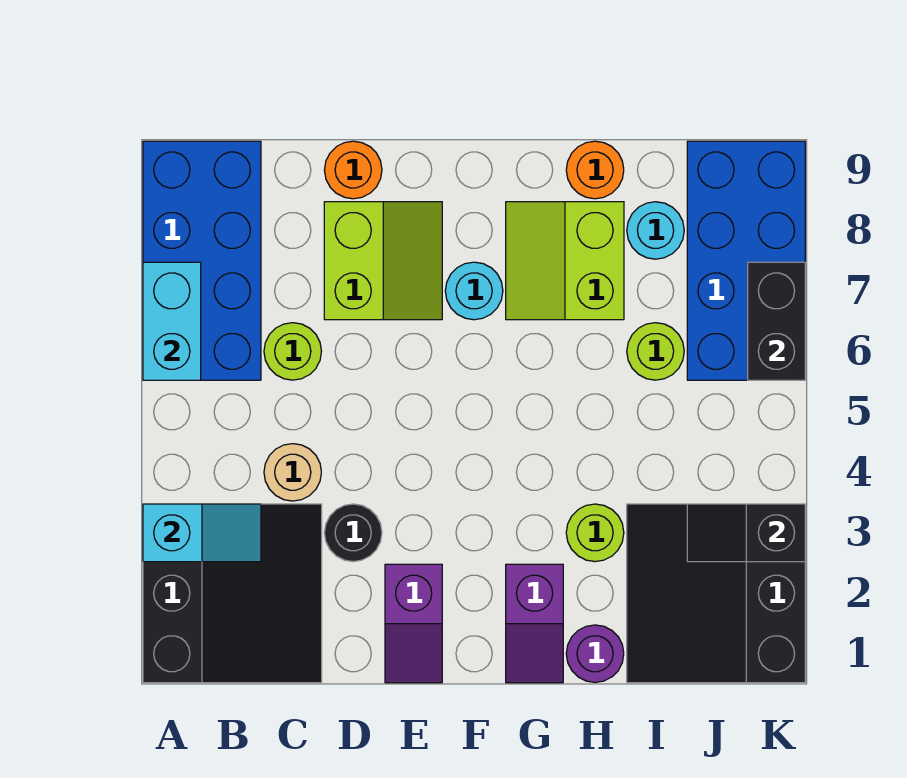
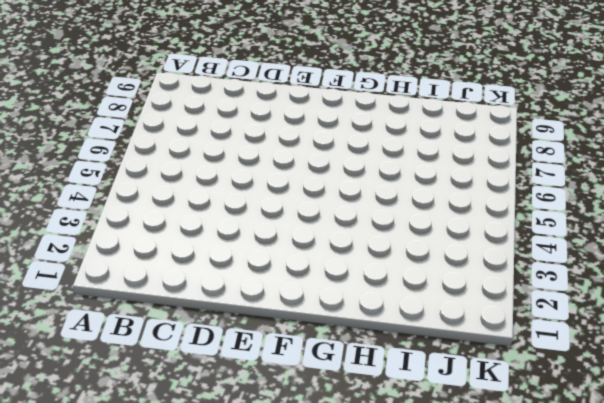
none -> black 3x3 slope [143,504,322,683]
none -> blue 2x4 brick [143,141,261,380]
none -> tan 1x1 round brick [264,444,321,501]

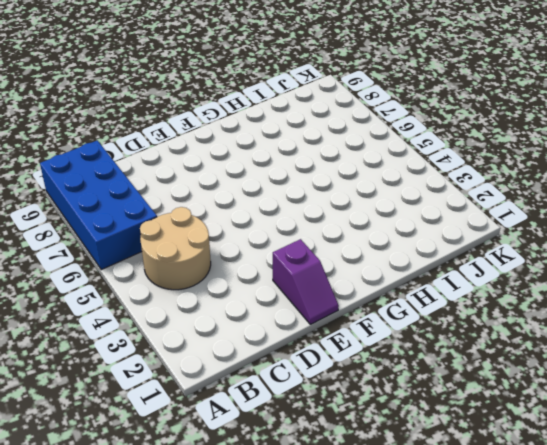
tan 2x2 round brick [140,207,211,290] -> tan 1x1 round brick [264,444,321,501]
none -> black 3x3 slope [143,504,322,683]
none -> lime 1x1 round brick [264,323,321,380]
none -> black 1x1 round brick [324,504,382,562]

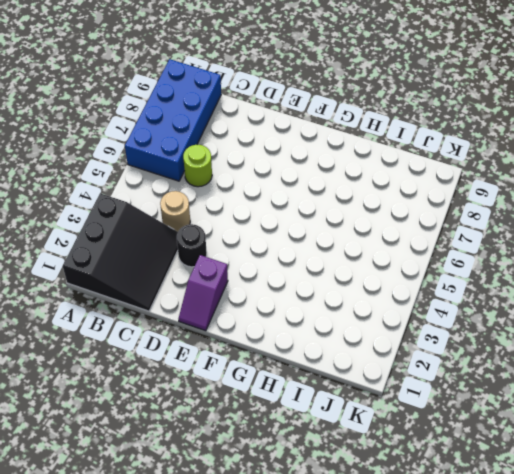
none -> lime 2x2 slope [324,202,442,320]
none -> orange 1x1 round brick [324,141,382,199]
none -> cyan 1x1 round brick [445,262,503,320]

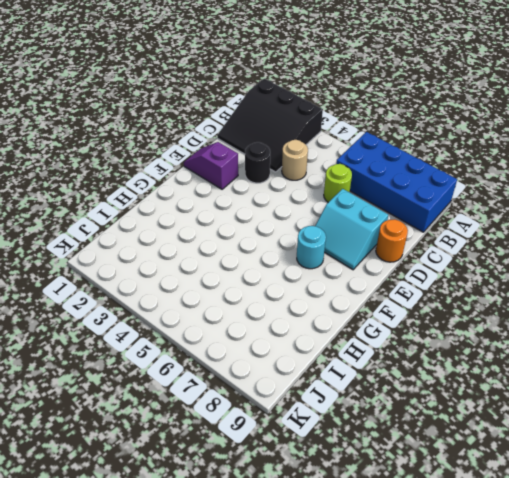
cyan 2x2 slope [315,189,388,270] -> lime 2x2 slope [324,202,442,320]
none -> purple 1x2 slope [506,564,563,683]
none -> lime 2x2 slope [506,202,624,320]
none -> purple 1x1 round brick [566,625,624,682]

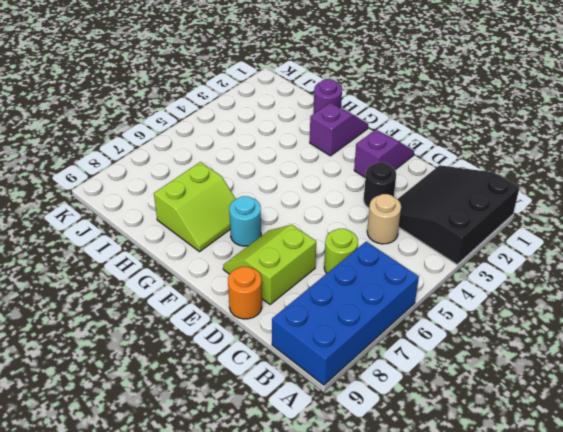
none -> lime 1x1 round brick [566,504,624,562]
none -> orange 1x1 round brick [566,141,624,199]
none -> black 3x3 slope [627,504,805,683]

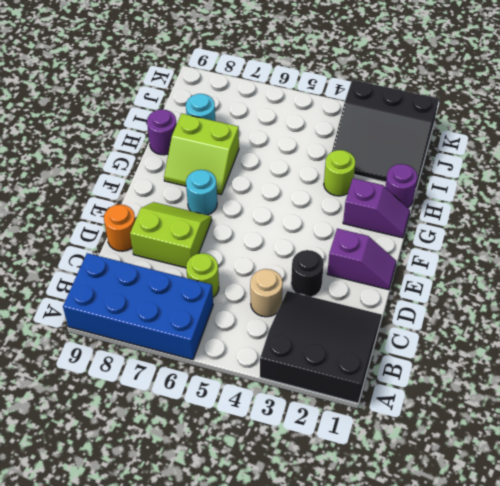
purple 1x1 round brick [147,110,177,155] -> orange 1x1 round brick [566,141,624,199]
none -> lime 1x1 round brick [627,323,684,380]
none -> blue 2x4 brick [687,141,805,380]
none -> cyan 1x2 slope [143,504,261,562]

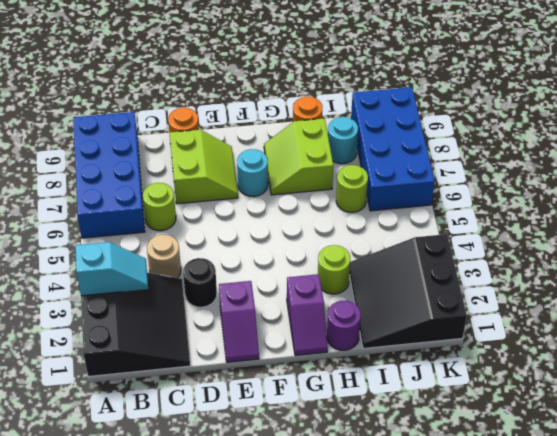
none -> cyan 1x2 brick [143,262,201,380]
none -> black 1x2 slope [687,504,805,562]
none -> black 1x2 brick [748,262,805,380]

